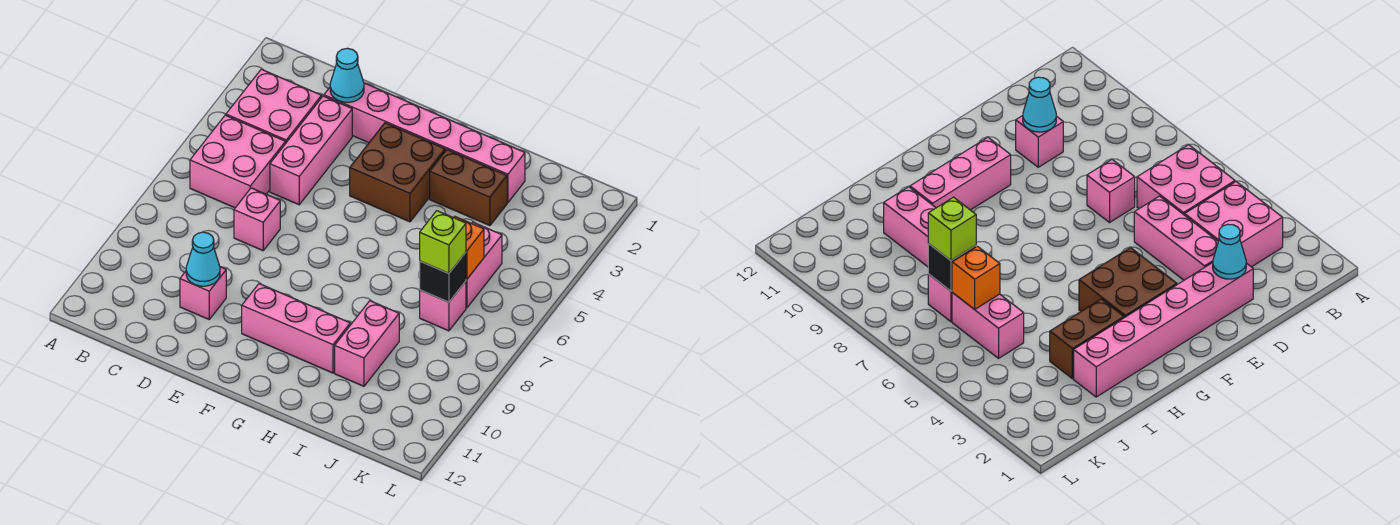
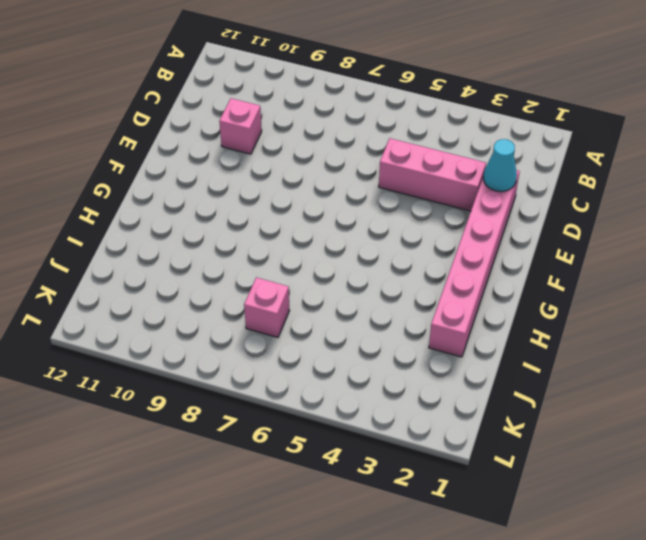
none -> pink 2x2 brick [226,69,322,142]
none -> pink 2x2 brick [190,115,286,208]
none -> pink 1x1 brick [234,188,280,251]

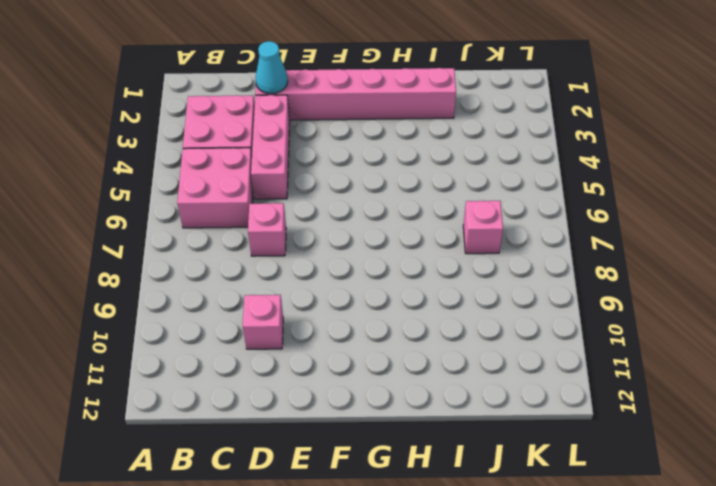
none -> brown 2x2 brick [350,123,445,222]
none -> pink 1x3 brick [242,284,350,373]
none -> brown 1x2 brick [430,150,507,226]

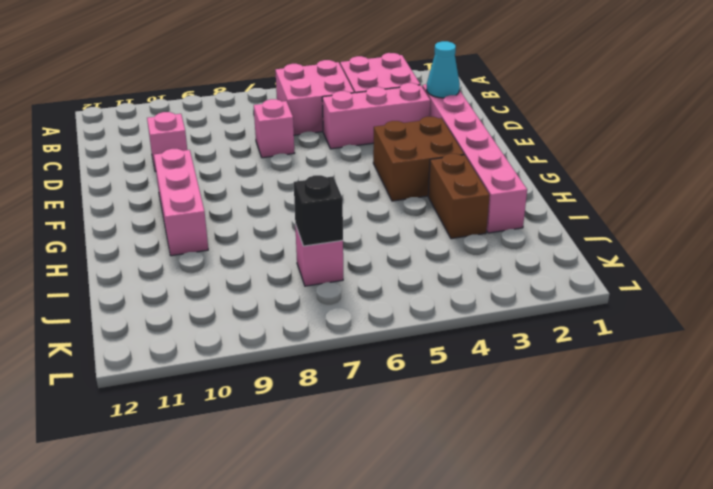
none -> pink 1x2 brick [335,301,399,386]
none -> pink 1x2 brick [466,222,502,308]
none -> cyan 1x1 cone [186,232,220,286]

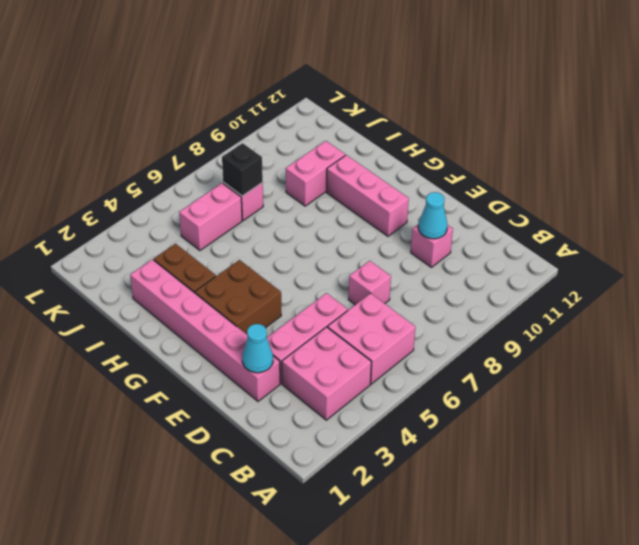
none -> orange 1x1 brick [454,217,484,279]
none -> lime 1x1 brick [420,211,466,273]

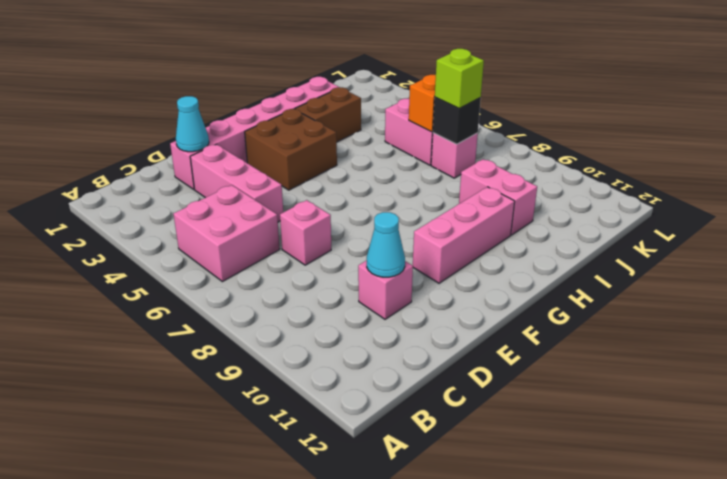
none -> pink 2x2 brick [226,69,322,142]

